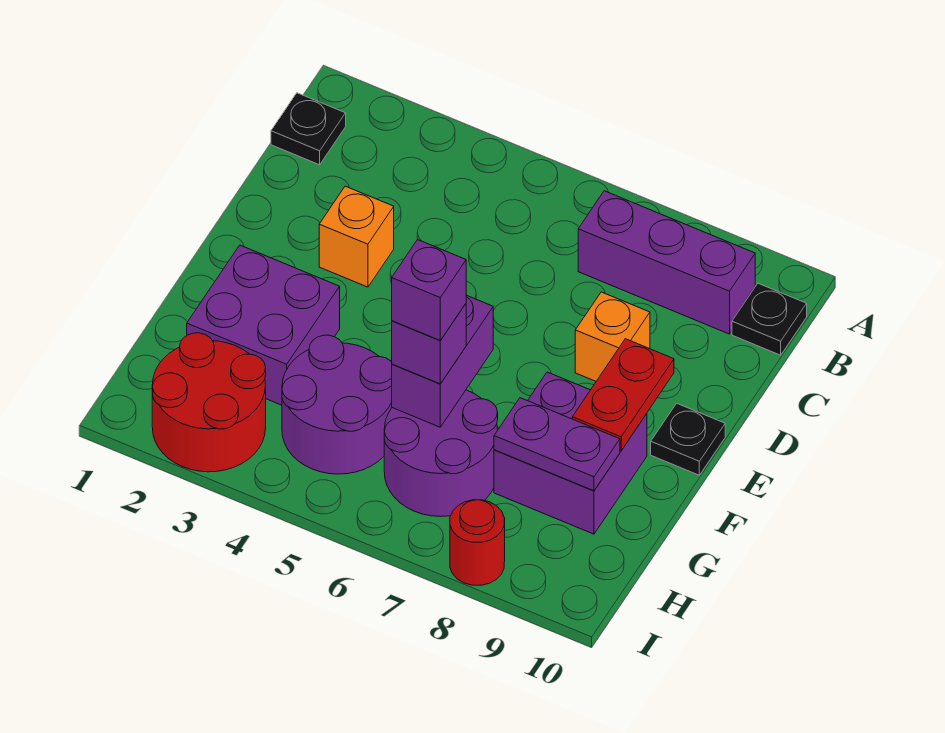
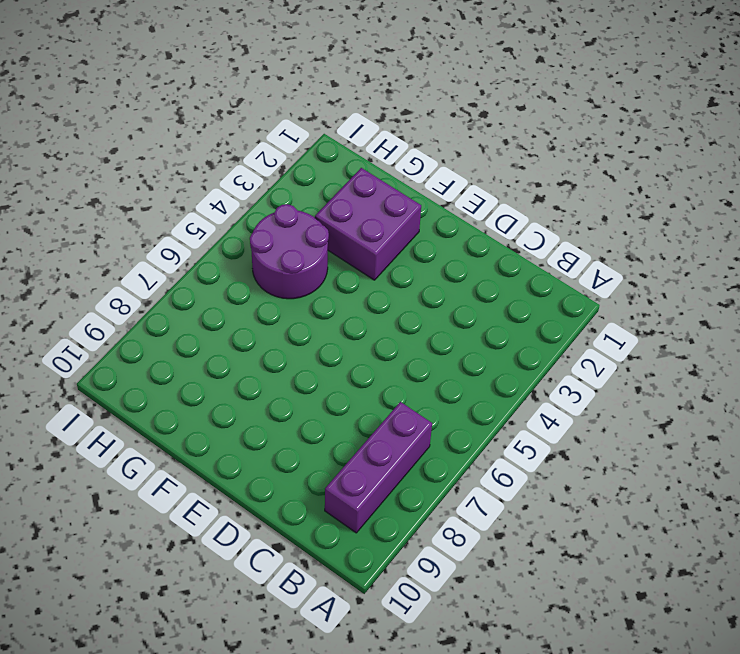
none -> black 1x1 plate [271,93,346,165]
none -> black 1x1 plate [732,283,807,355]
none -> orange 1x1 brick [319,186,394,287]

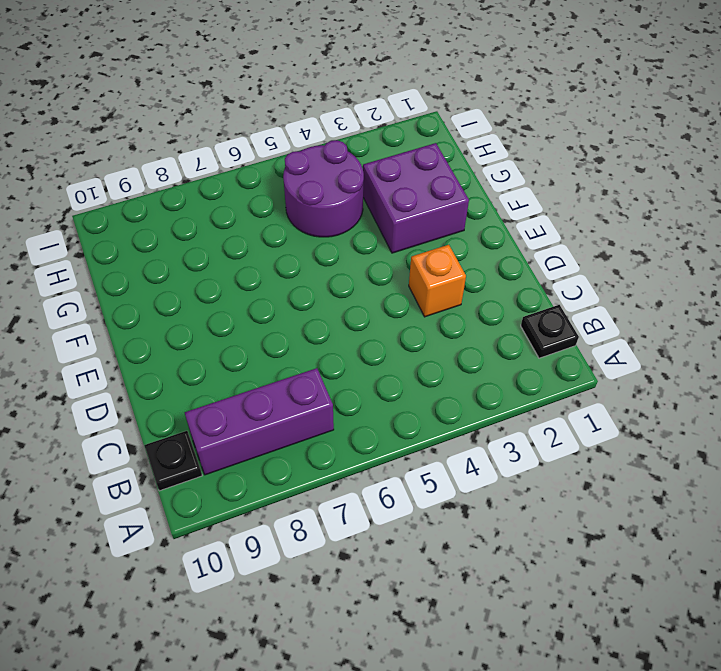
none -> orange 1x1 brick [575,292,650,381]
none -> black 1x1 plate [651,403,725,475]
none -> purple 2x2 brick [494,372,647,534]

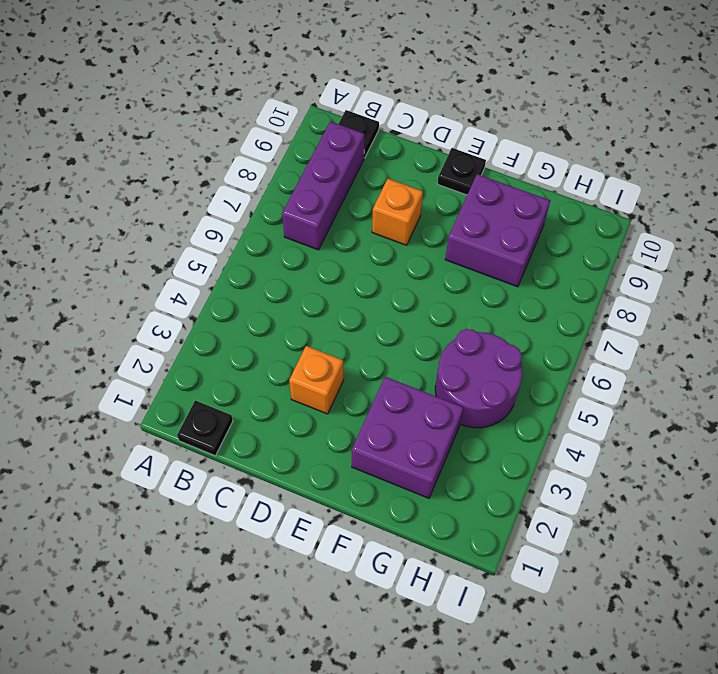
none -> purple 2x2 round brick [384,390,498,517]
none -> red 2x2 round brick [152,333,266,472]
none -> red 1x1 round brick [450,500,505,585]

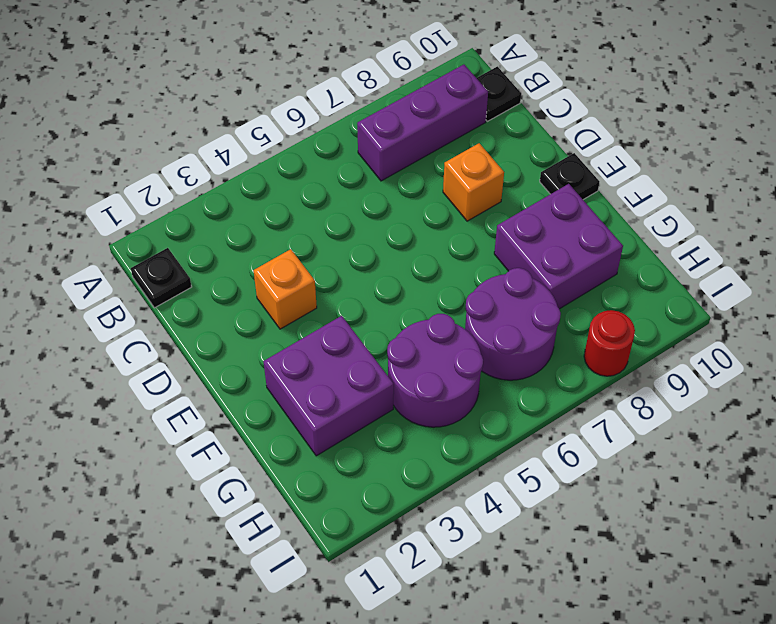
none -> red 2x2 round brick [152,333,266,472]
none -> red 1x2 plate [572,339,674,451]
none -> purple 1x2 brick [392,295,493,427]

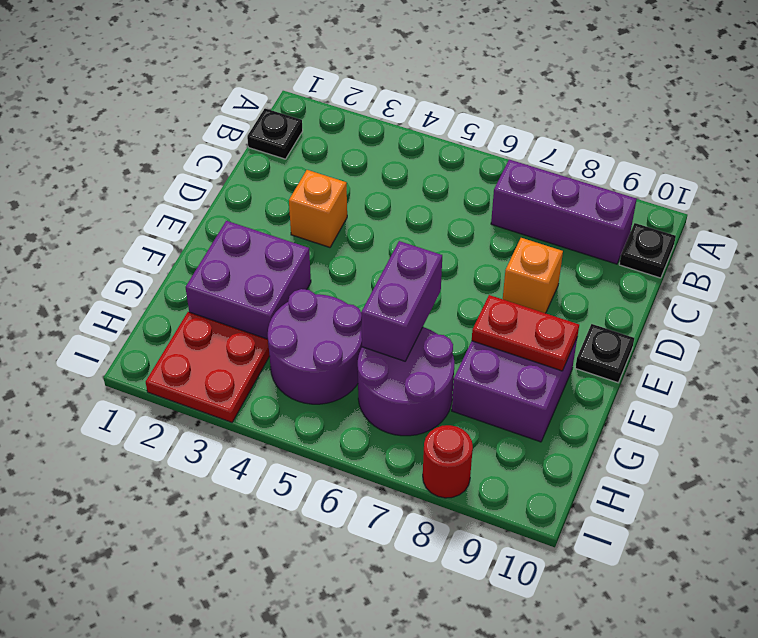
red 1x2 plate [472,295,579,371] -> red 1x2 plate turned to [572,339,674,451]
red 2x2 plate [146,312,270,422] -> red 2x2 round brick [152,333,266,472]
none -> purple 1x2 plate [494,398,620,491]
none -> purple 1x1 brick [392,304,466,384]
none -> purple 1x1 brick [392,239,466,340]

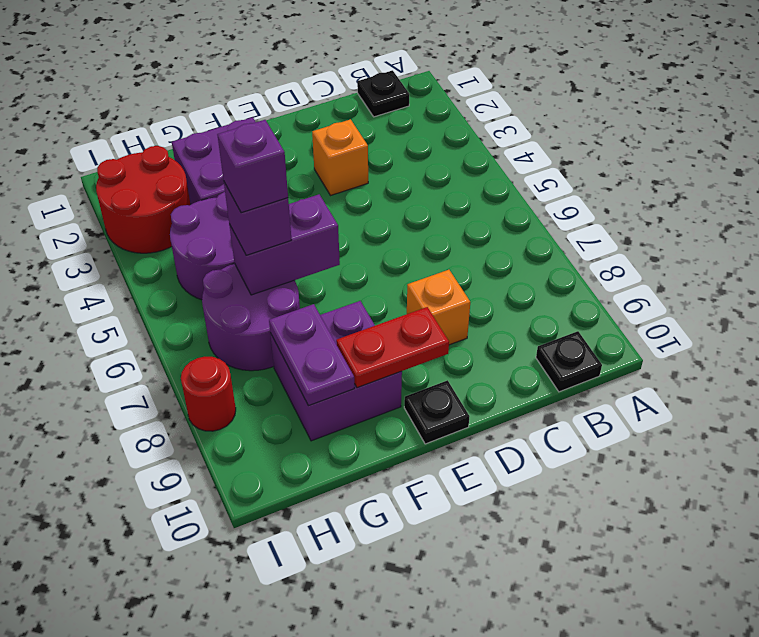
none -> purple 1x3 brick [578,191,755,334]

